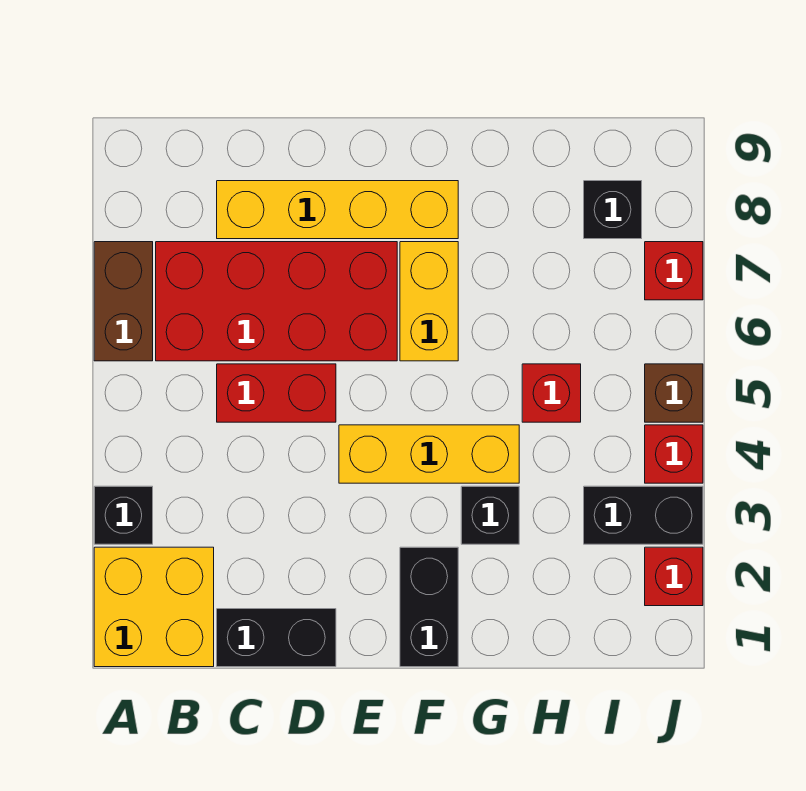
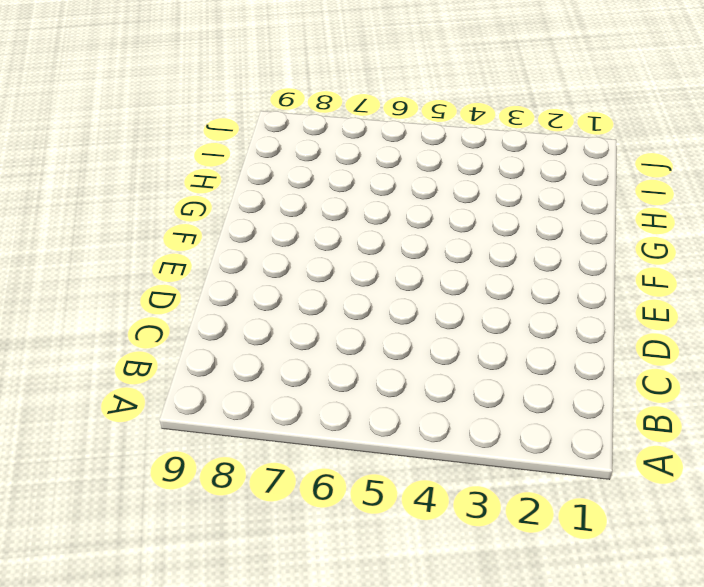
none -> yellow 2x2 brick [94,547,214,667]
none -> black 1x1 brick [94,486,153,544]
none -> brown 1x2 brick [94,242,153,361]

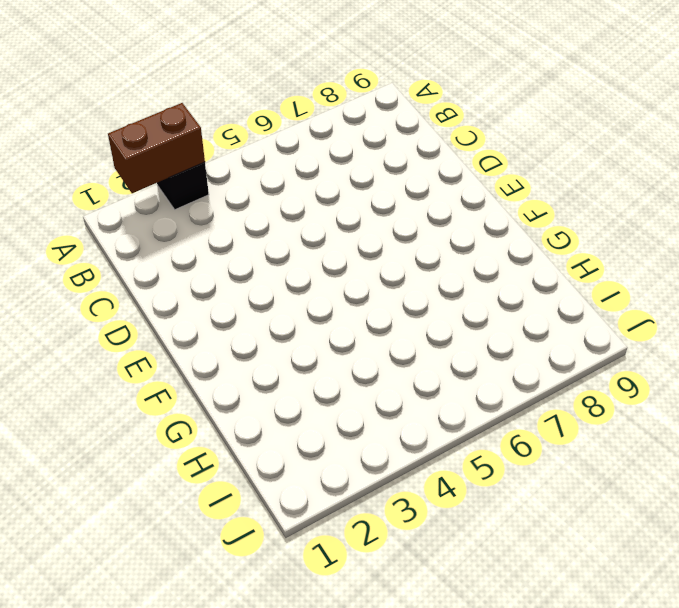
brown 1x2 brick [108,103,205,193] -> brown 1x2 brick moved to [94,242,153,361]
none -> yellow 2x2 brick [94,547,214,667]
none -> red 2x4 brick [156,242,397,361]
none -> black 1x2 brick [217,609,336,667]

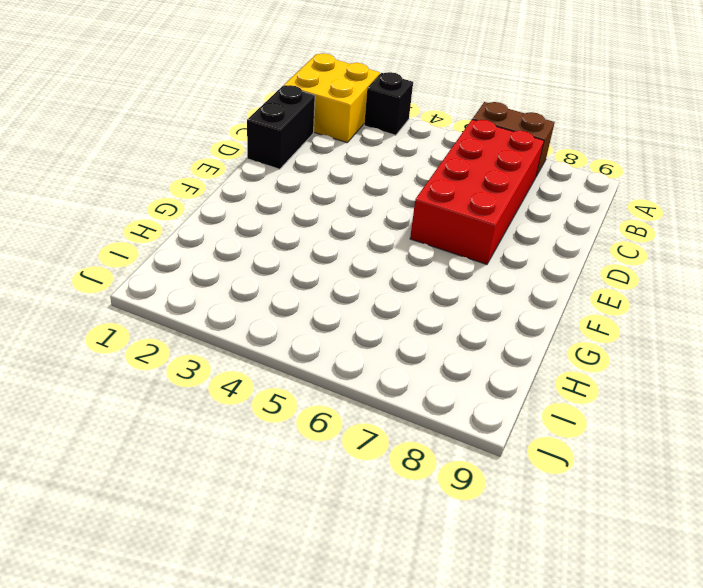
none -> red 1x2 brick [217,364,336,422]
none -> yellow 1x4 brick [217,181,458,239]
none -> yellow 1x3 brick [339,425,519,483]

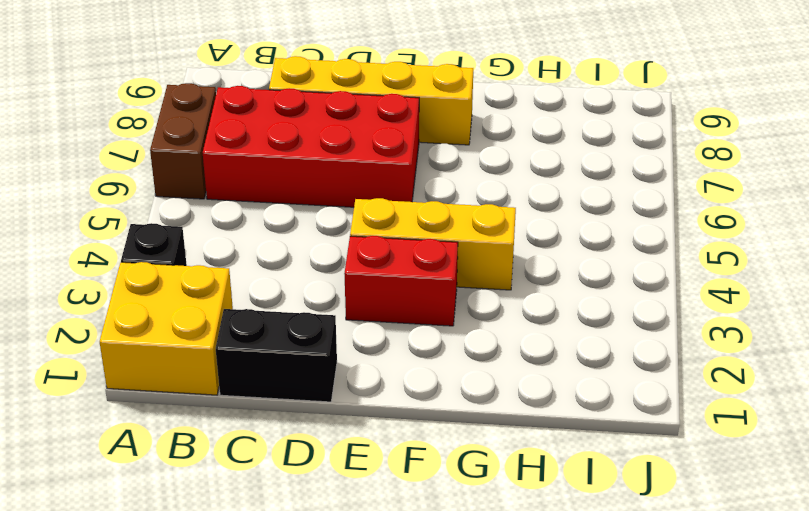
red 1x2 brick [344,236,458,326] -> red 1x2 brick moved to [217,364,336,422]
none -> black 1x2 brick [400,547,458,667]
none -> yellow 1x2 brick [400,242,458,361]
none -> black 1x1 brick [461,486,519,544]

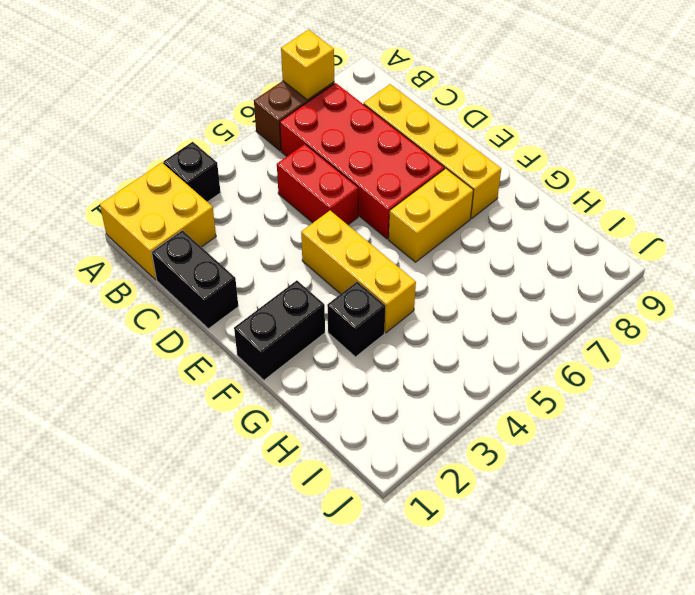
yellow 1x1 brick [281,30,334,100] -> none
none -> red 1x1 brick [522,364,581,422]
none -> black 1x2 brick [584,486,703,544]
none -> black 1x1 brick [584,181,642,239]

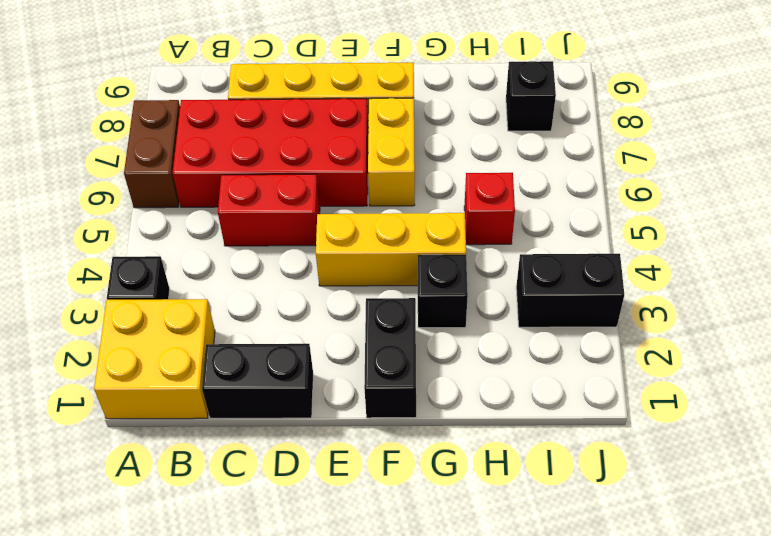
none -> red 1x1 brick [645,547,703,606]
none -> red 1x1 brick [645,425,703,483]
none -> brown 1x1 brick [645,364,703,422]

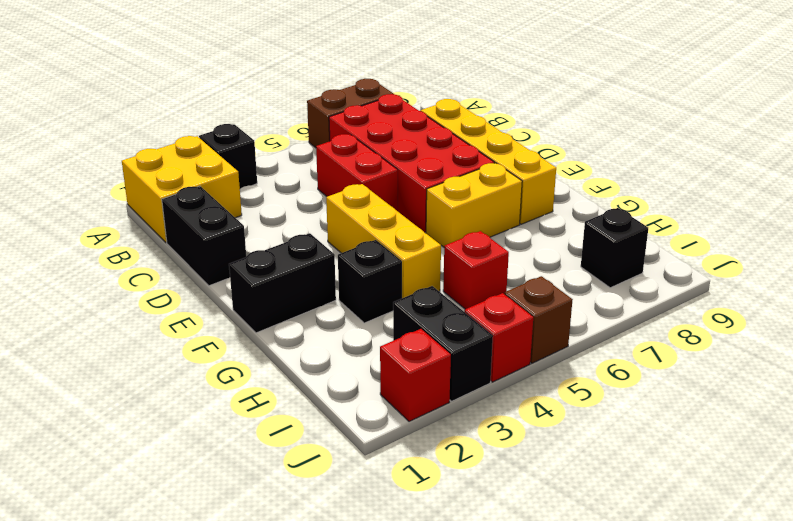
none -> red 1x1 brick [645,242,703,300]

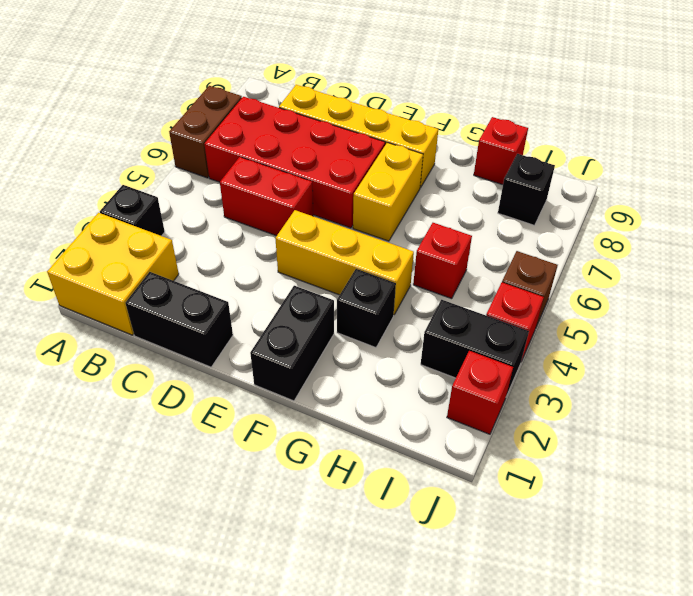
red 1x1 brick [474,117,528,185] -> red 1x1 brick moved to [645,242,703,300]

